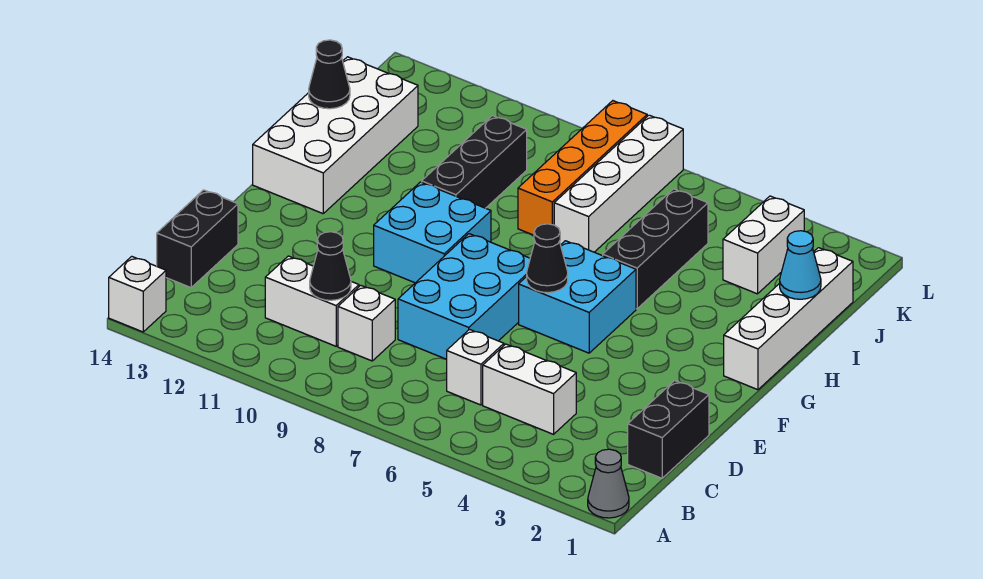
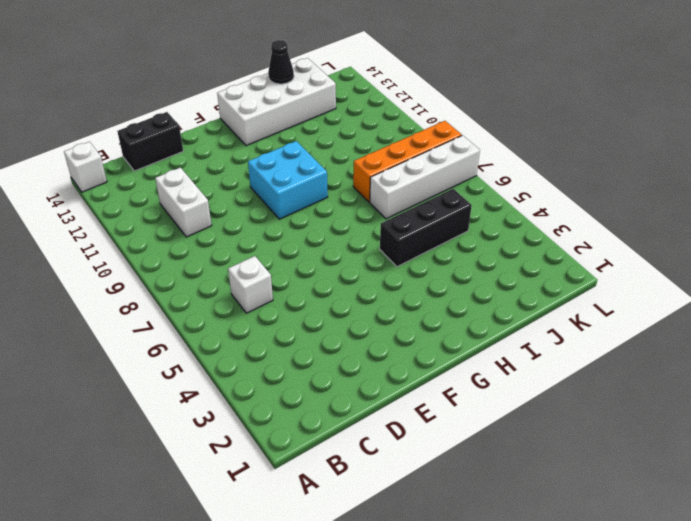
none -> grey 1x1 cone [588,449,629,518]
none -> black 1x2 brick [628,381,709,478]
none -> white 1x2 brick [483,344,576,434]

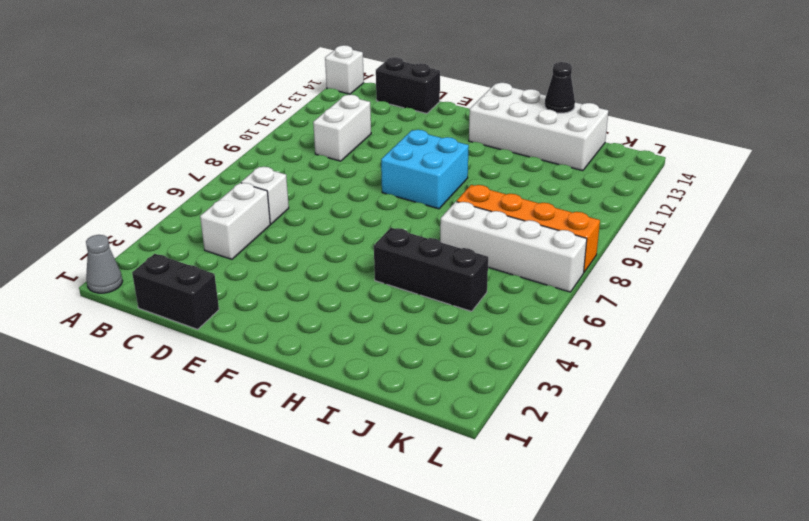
none -> white 1x1 brick [338,286,395,361]
none -> cyan 2x3 brick [398,234,530,359]
none -> cyan 2x2 brick [519,241,636,353]

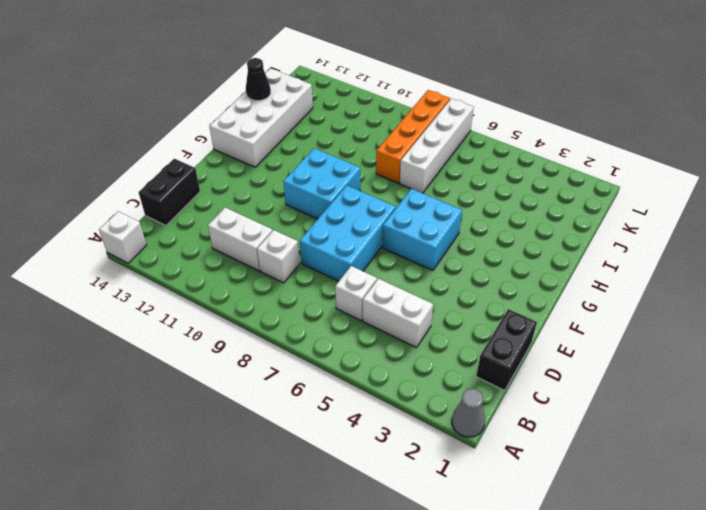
none -> white 1x4 brick [724,248,853,390]
none -> black 1x3 brick [603,189,708,309]
none -> black 1x3 brick [422,116,527,208]

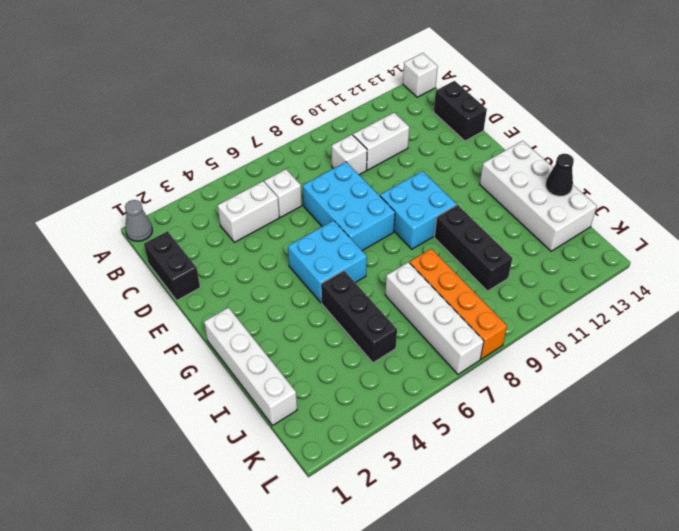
none -> white 1x2 brick [723,196,804,294]
none -> black 1x1 cone [310,232,351,300]
none -> black 1x1 cone [527,224,568,293]

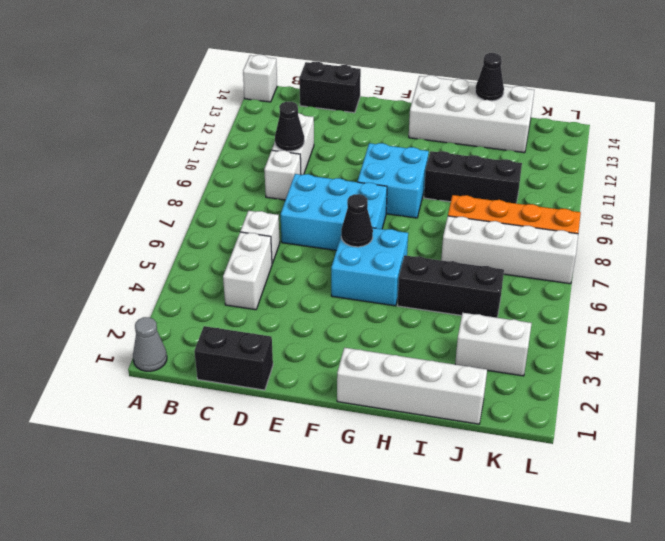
none -> cyan 1x1 cone [780,231,821,299]

